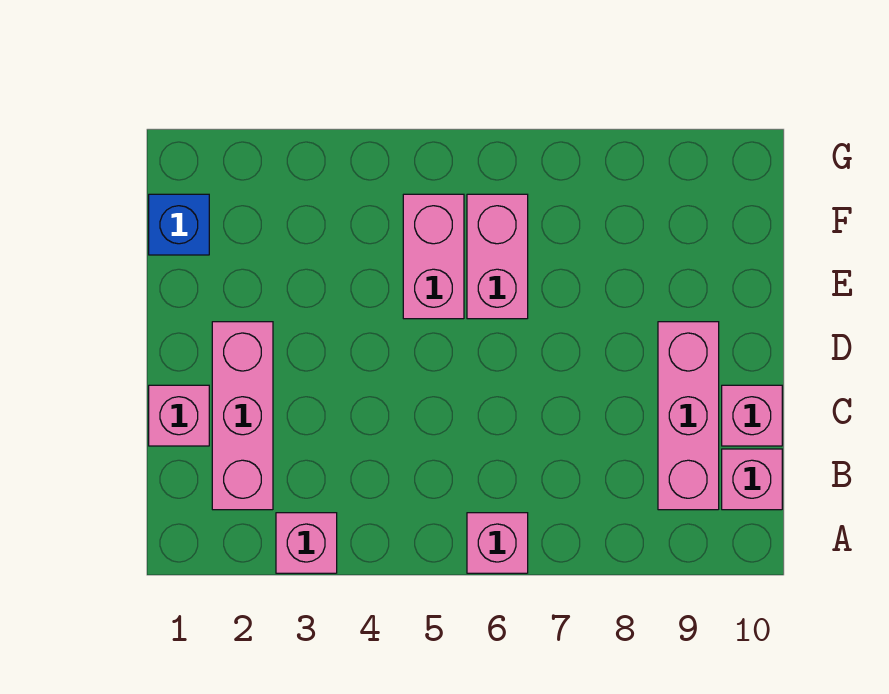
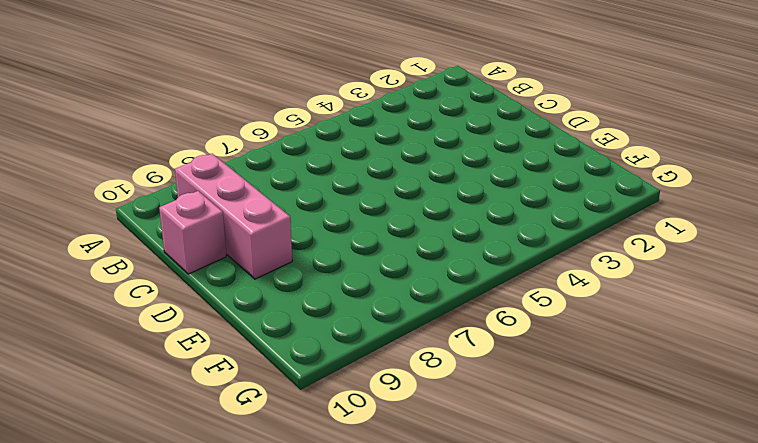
none -> pink 1x1 brick [276,513,337,573]
none -> pink 1x1 brick [467,513,528,573]

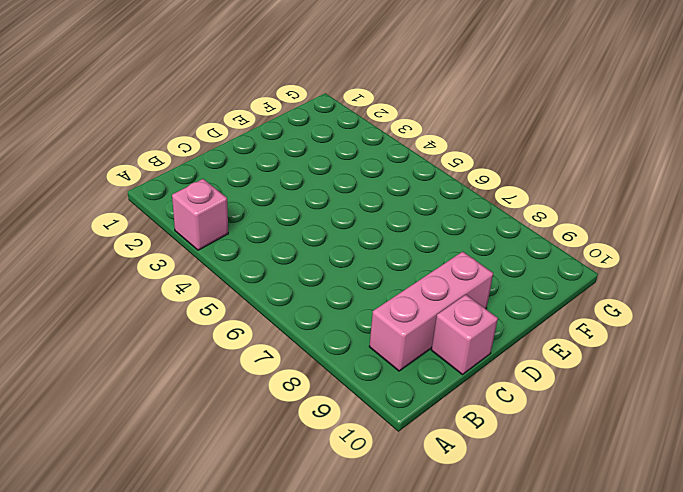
none -> pink 1x1 brick [467,513,528,573]
none -> pink 1x3 brick [212,322,273,510]

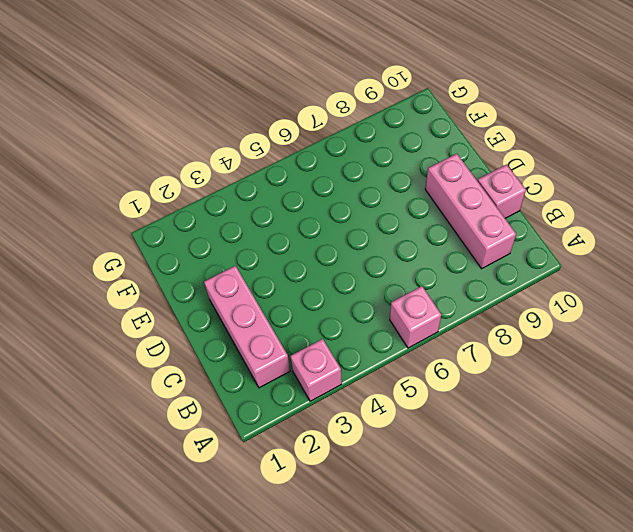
none -> pink 1x1 brick [722,449,782,510]
none -> pink 1x1 brick [149,385,209,446]

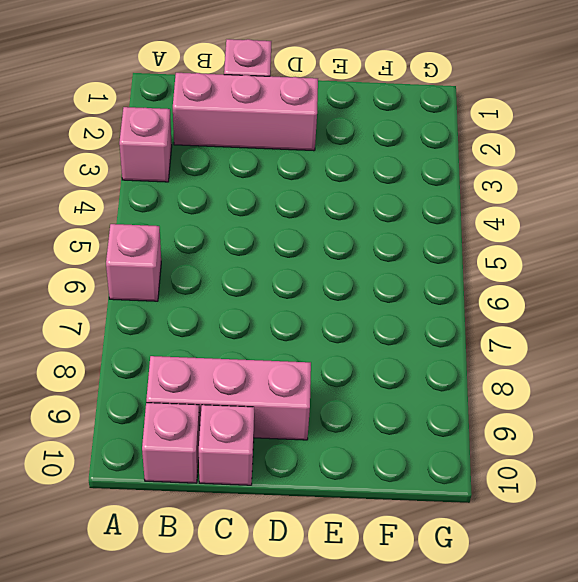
none -> pink 1x2 brick [403,194,464,319]
none -> pink 1x2 brick [467,194,528,319]

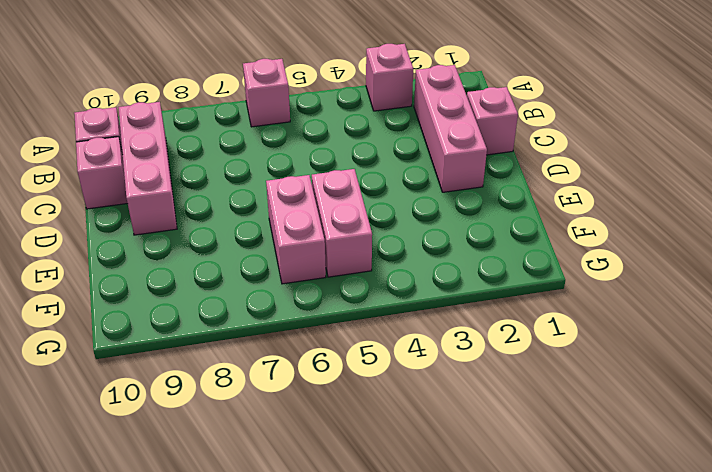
none -> blue 1x1 brick [149,194,209,255]

